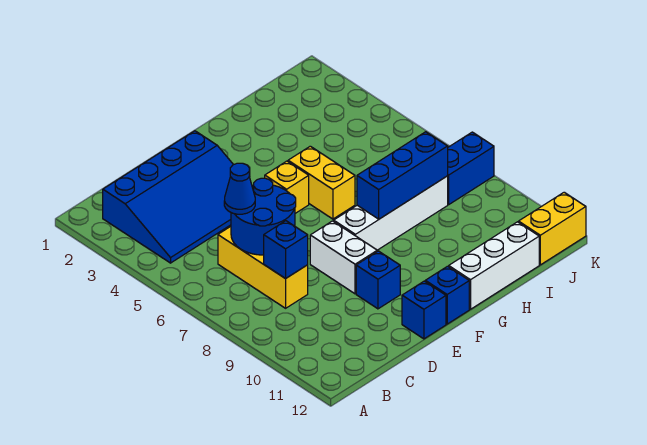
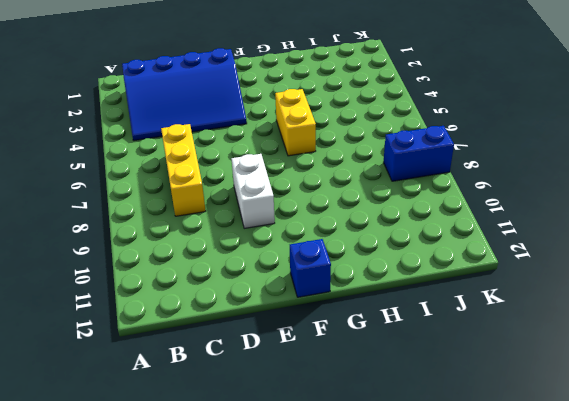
none -> blue 1x1 brick [356,251,400,309]
none -> blue 1x1 brick [402,281,446,339]
none -> yellow 1x1 brick [265,161,309,213]

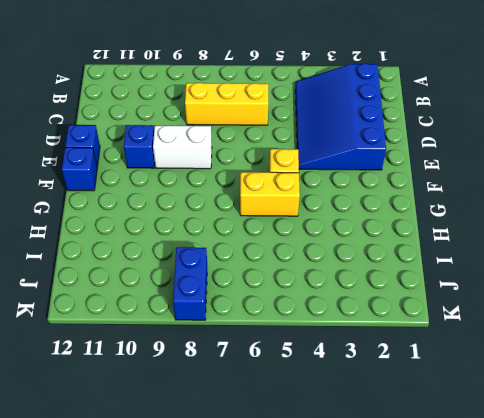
none -> white 1x4 brick [334,176,448,250]
none -> white 1x3 brick [449,222,539,309]
none -> yellow 1x2 brick [519,192,586,265]

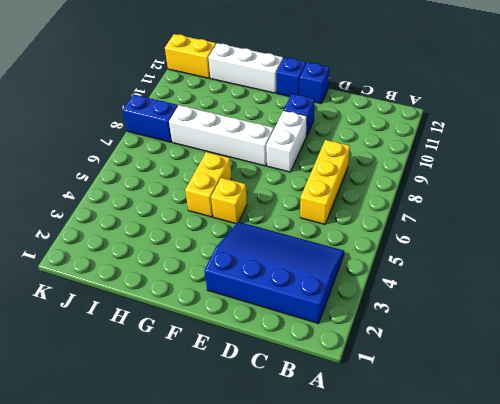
none -> blue 2x2 round brick [231,178,296,255]
none -> blue 1x1 brick [264,221,308,279]
none -> blue 1x3 brick [357,132,448,219]

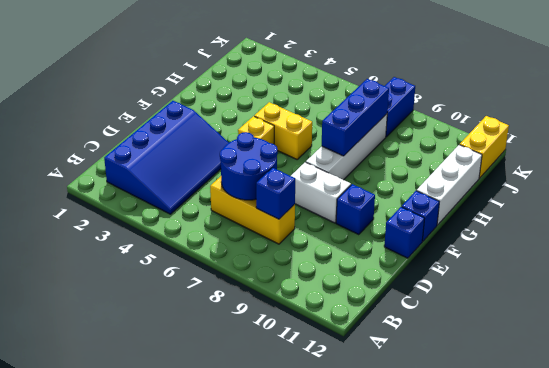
none -> blue 1x1 cone [224,163,255,214]

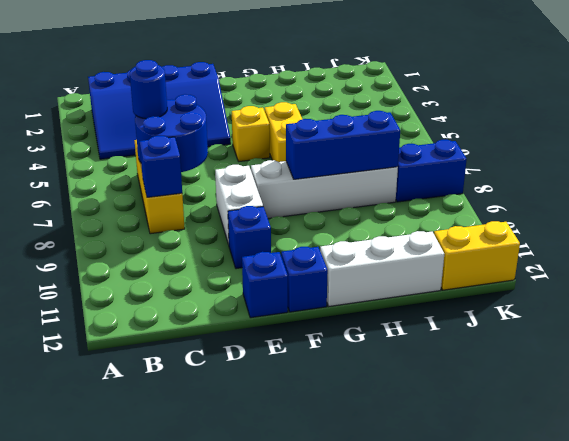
blue 1x1 round brick [130,60,167,119] -> blue 1x1 cone [224,163,255,214]

